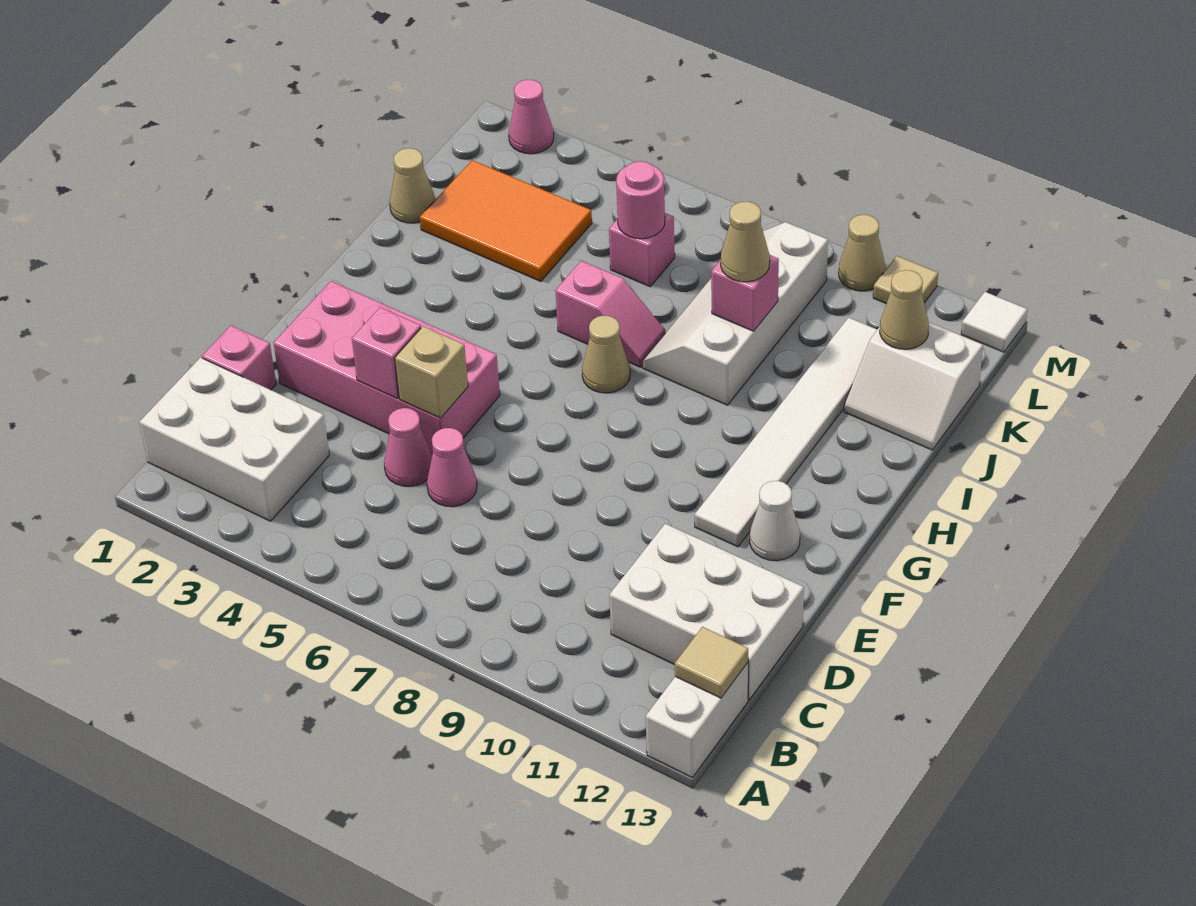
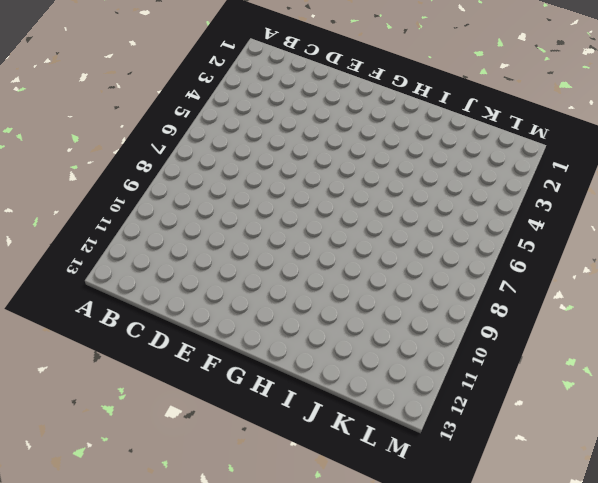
none -> white 1x2 brick [646,663,748,777]
none -> white 2x3 brick [140,358,329,521]
none -> white 2x3 brick [609,524,804,700]

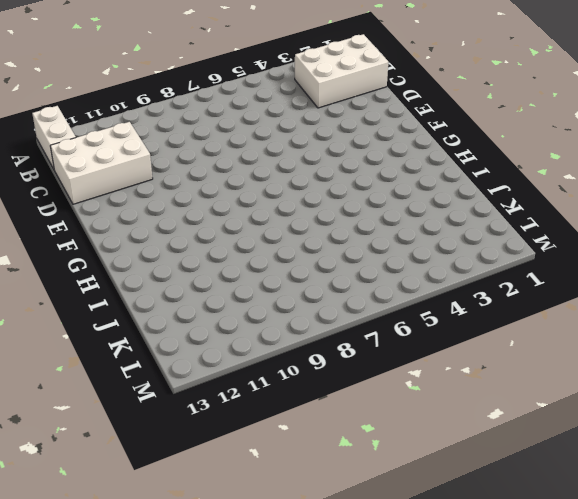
none -> pink 1x1 brick [202,326,276,390]
none -> pink 1x1 cone [384,408,432,486]
none -> pink 1x1 cone [427,428,477,507]

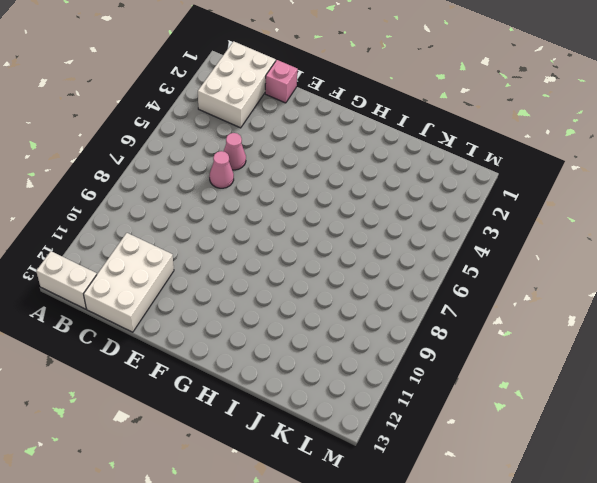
none -> pink 2x4 brick [273,281,500,454]
none -> white 1x6 tile [695,318,877,547]
none -> white 1x1 cone [750,481,800,561]

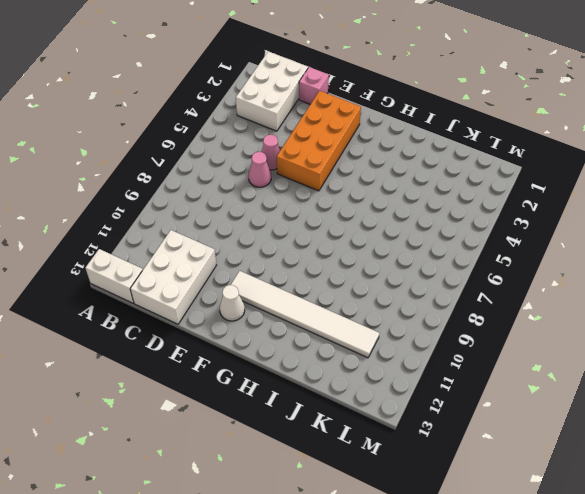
orange 2x4 brick [277,91,361,191] -> pink 2x4 brick [273,281,500,454]
none -> tan 1x1 cone [582,316,630,393]
none -> pink 1x2 slope [555,261,666,367]
none -> white 2x4 slope [643,222,828,405]

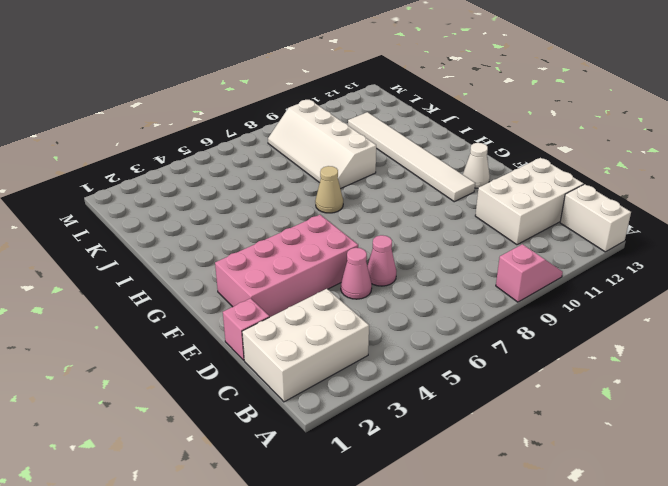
pink 1x2 slope [496,244,563,302] -> pink 1x2 slope moved to [555,261,666,367]
none -> tan 1x1 cone [390,148,435,223]
none -> orange 2x3 tile [420,160,592,281]
none -> white 2x2 slope [844,322,983,450]

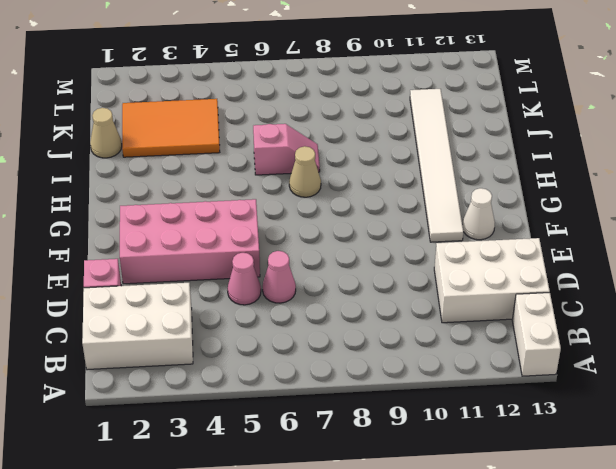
none -> white 2x4 slope [643,222,828,405]
none -> white 2x2 slope [844,322,983,450]
none -> pink 1x1 brick [609,213,675,287]

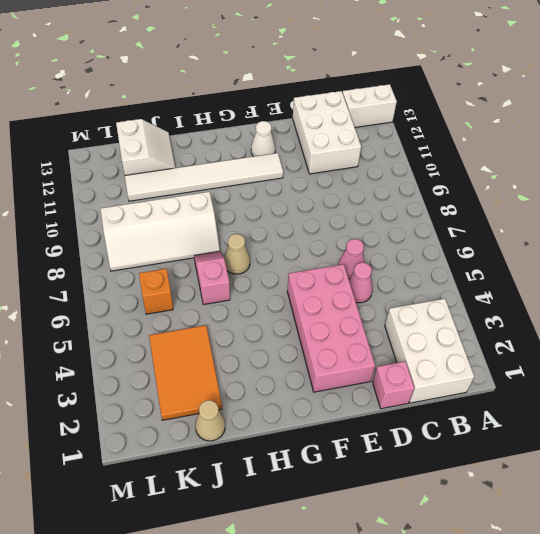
orange 1x1 brick [139,269,173,314] -> pink 1x1 brick [609,213,675,287]
none -> pink 1x1 cone [509,80,554,154]
none -> tan 1x1 cone [839,215,886,291]
none -> tan 1x1 tile [873,256,938,304]

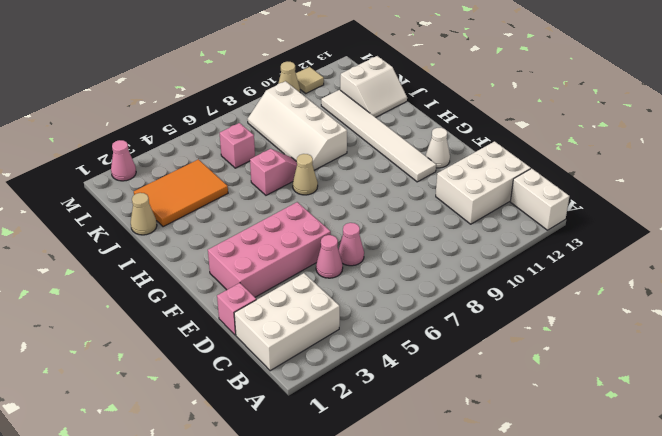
none -> white 1x1 tile [961,292,1027,352]
none -> tan 1x1 tile [675,627,748,698]
none -> pink 1x1 brick [352,307,421,398]

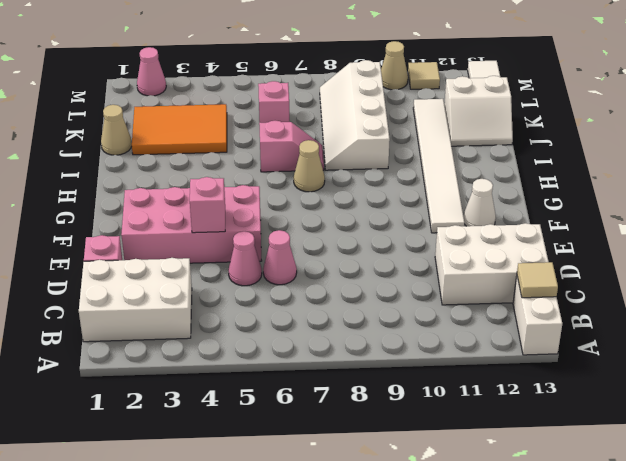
none -> tan 1x1 brick [395,326,468,418]
none -> pink 1x1 brick [711,255,779,331]
none -> pink 1x1 round brick [616,161,665,239]

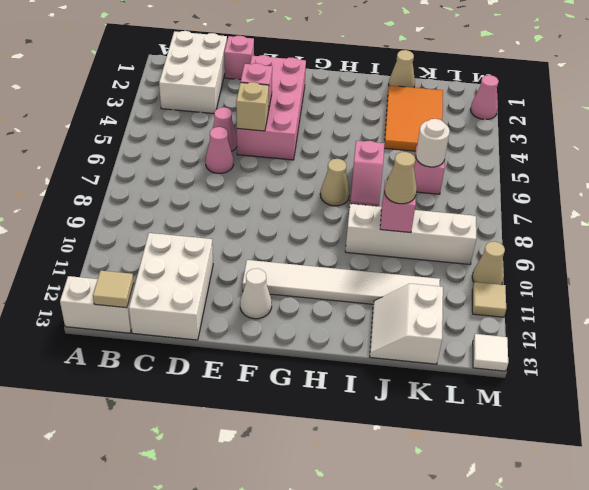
white 1x1 round brick [416,119,450,167] -> pink 1x1 round brick [616,161,665,239]
none -> tan 1x1 cone [880,270,929,349]

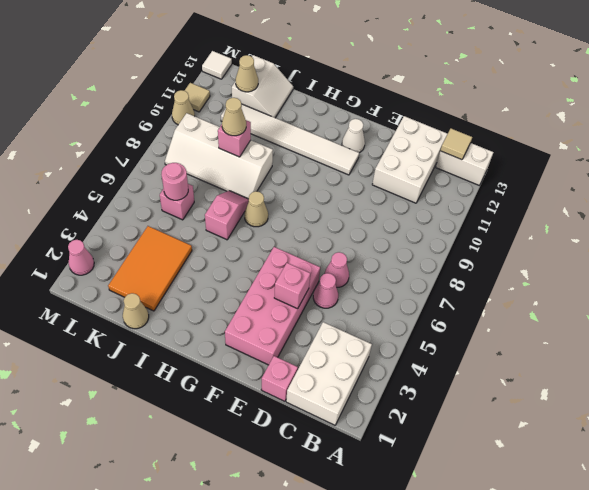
none -> tan 1x1 brick [395,326,468,418]

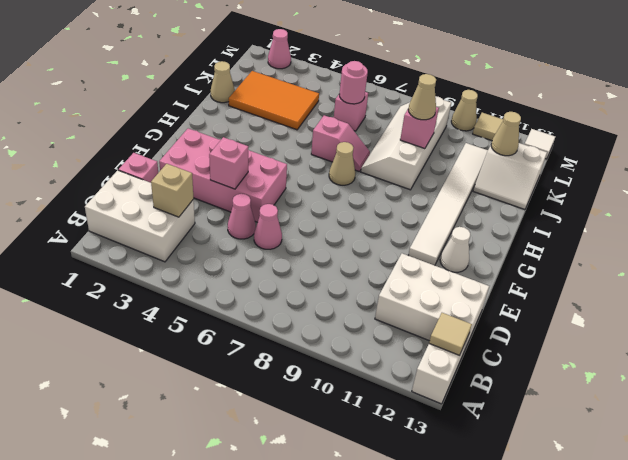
tan 1x1 brick [151,164,194,217] -> tan 1x1 brick moved to [395,326,468,418]

